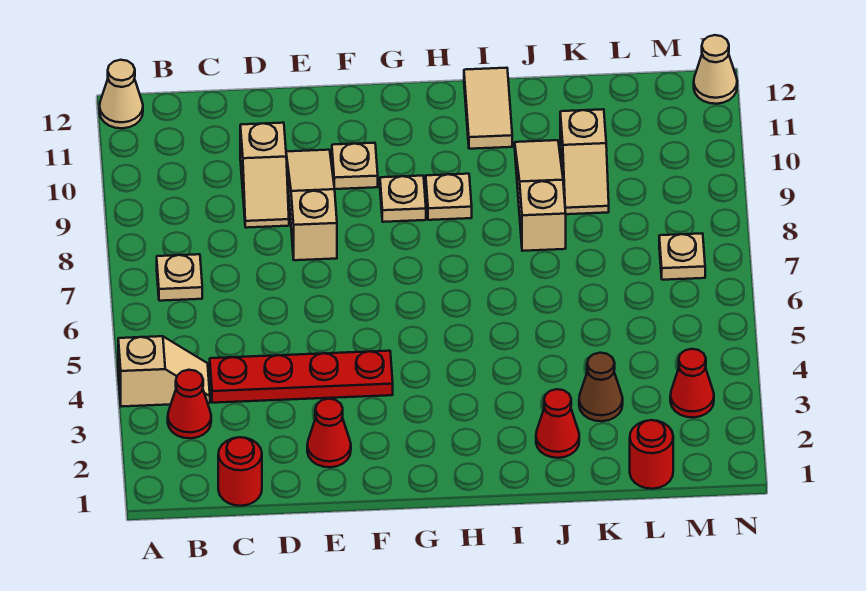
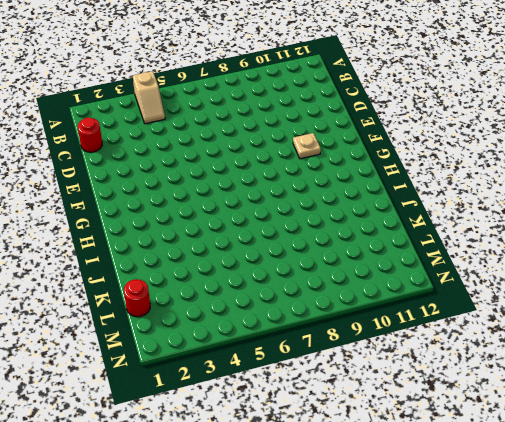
none -> tan 1x1 cone [100,60,143,128]
none -> red 1x1 cone [168,370,211,438]
none -> tan 1x1 plate [157,254,202,301]

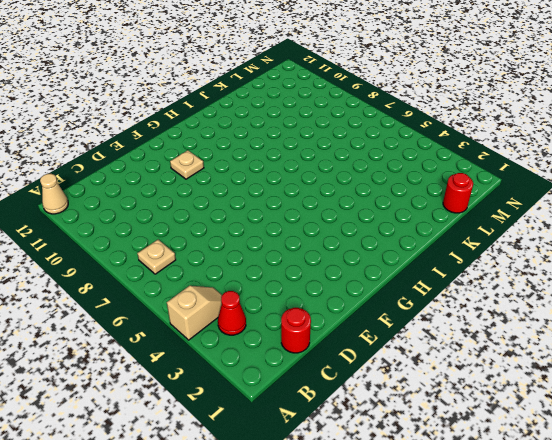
none -> red 1x4 plate [210,351,393,403]
none -> tan 1x2 slope [240,123,289,228]
none -> red 1x1 cone [307,399,351,467]

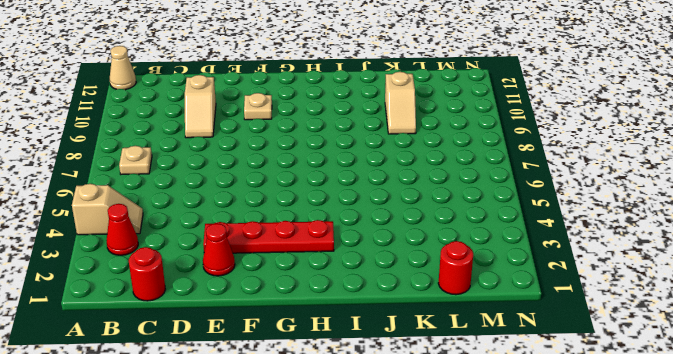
red 1x4 plate [203,220,334,253] -> red 1x4 plate moved to [210,351,393,403]
none -> tan 1x3 slope [286,150,337,260]
none -> tan 1x1 plate [380,176,426,222]
none -> tan 1x1 plate [426,174,472,220]

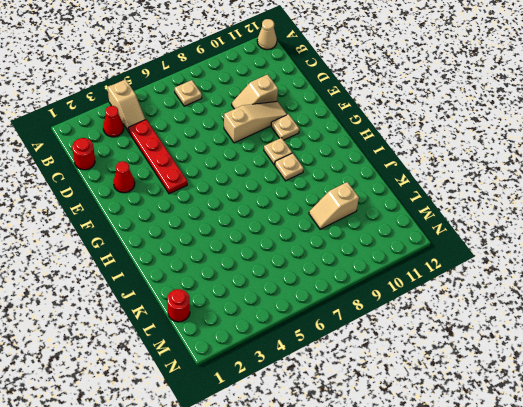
none -> tan 1x2 tile [464,68,512,149]
none -> red 1x1 cone [536,389,579,458]
none -> tan 1x3 slope [515,140,566,251]

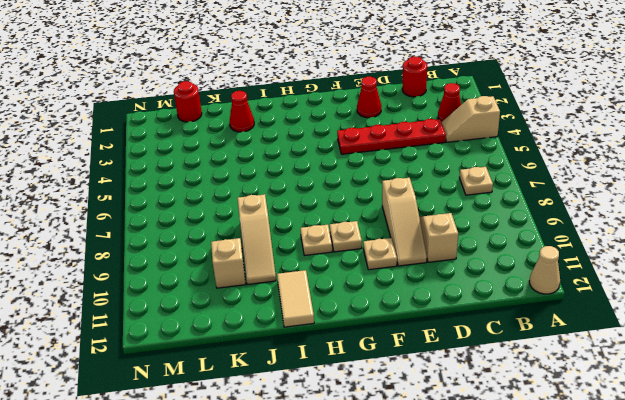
none -> brown 1x1 cone [579,353,623,421]
none -> red 1x1 cone [670,349,714,418]
none -> tan 1x1 plate [659,234,705,280]

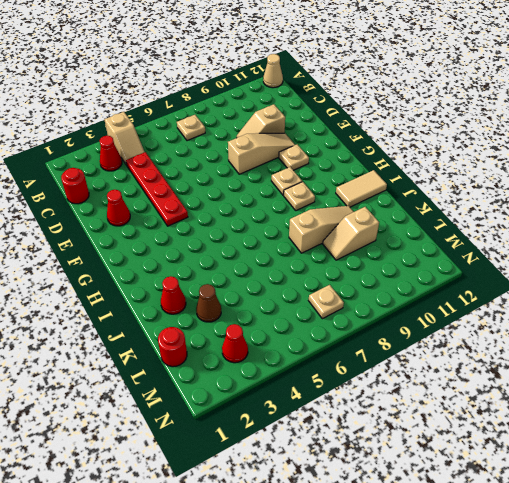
none -> tan 1x1 cone [694,35,737,104]

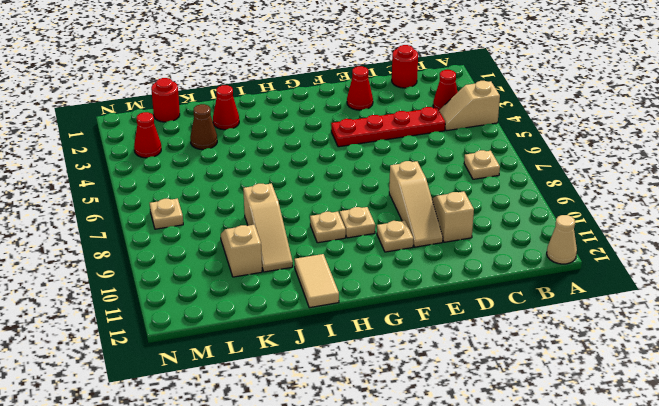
none -> tan 1x1 cone [694,35,737,104]

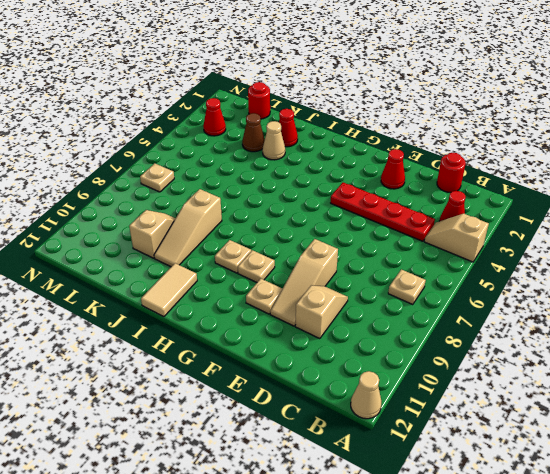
tan 1x1 cone [262,121,285,160] -> tan 1x1 cone moved to [694,35,737,104]

